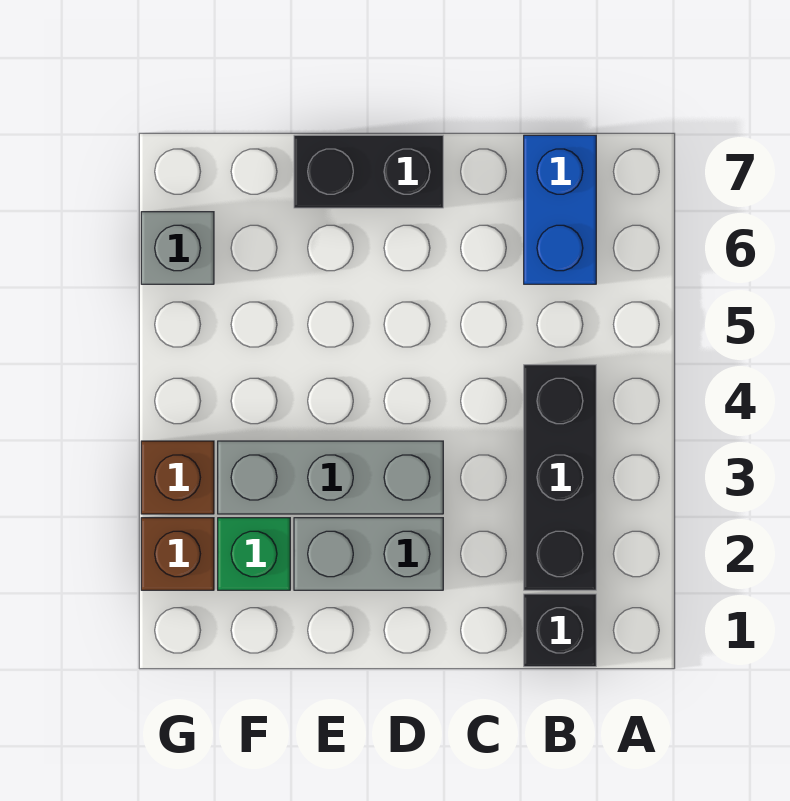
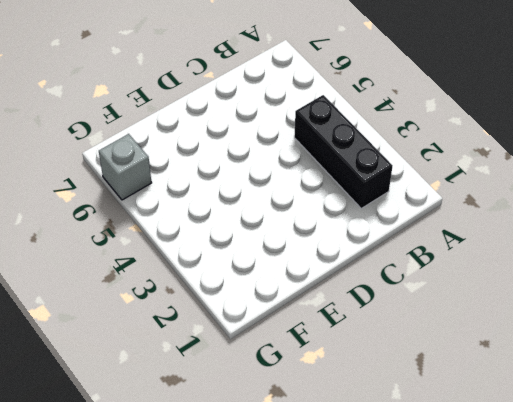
none -> black 1x1 brick [524,594,596,667]
none -> blue 1x2 brick [524,135,596,284]

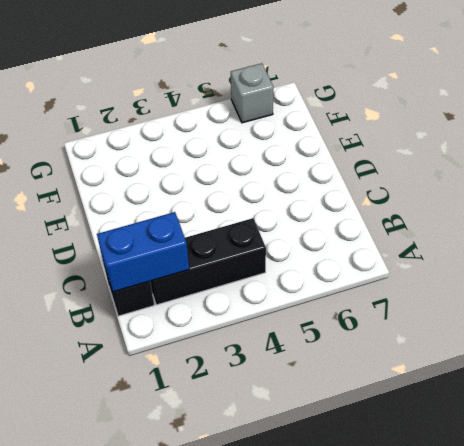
blue 1x2 brick [97,212,189,292] -> blue 1x2 brick moved to [524,135,596,284]
none -> grey 1x2 brick [294,518,443,590]
none -> grey 1x3 brick [218,441,443,514]

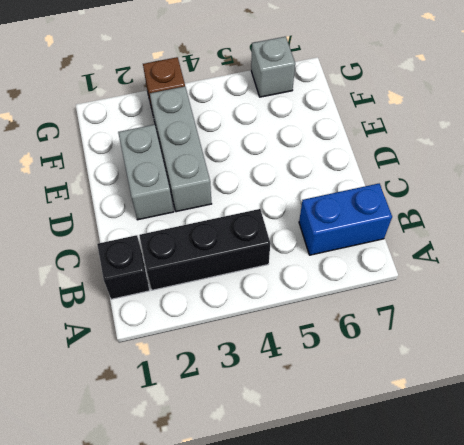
none -> black 1x2 brick [294,135,443,208]
none -> green 1x1 brick [218,518,290,590]

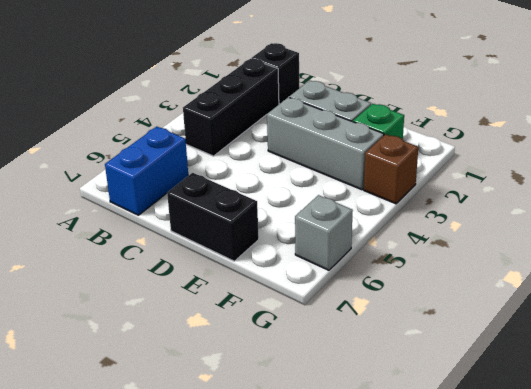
none -> brown 1x1 brick [141,518,214,590]

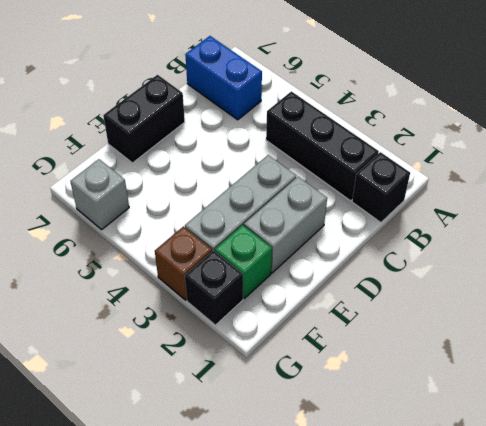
black 1x1 brick [185,250,243,325] -> brown 1x1 brick [141,518,214,590]

